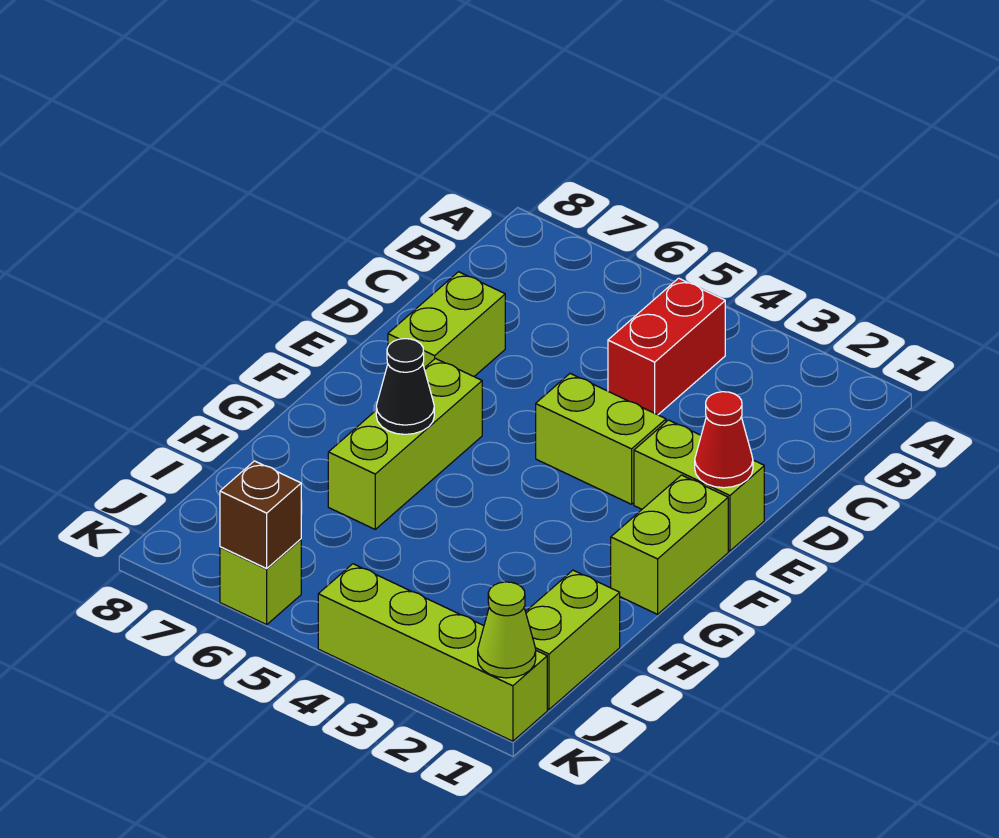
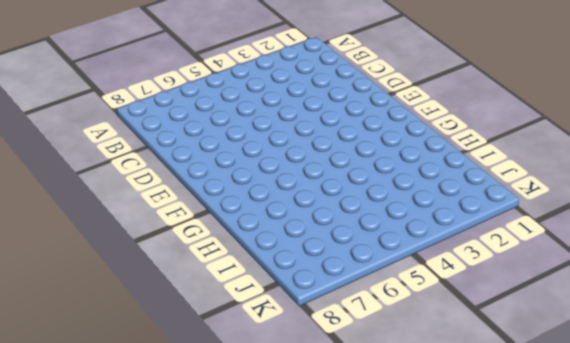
none -> red 1x2 brick [608,278,725,415]
none -> lime 1x2 brick [388,272,505,376]
none -> lime 1x2 brick [634,420,764,551]

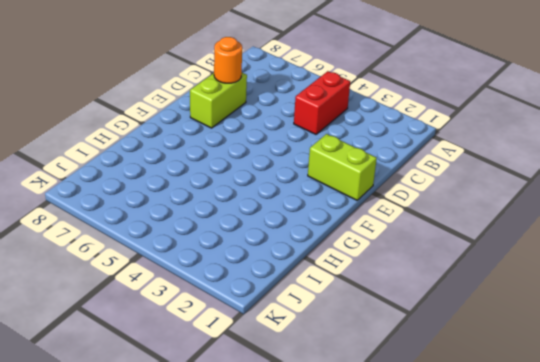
orange 1x1 round brick [214,37,242,83] -> none
none -> lime 1x2 brick [536,374,666,504]
none -> lime 1x2 brick [611,475,728,614]
none -> lime 1x3 brick [328,359,482,529]

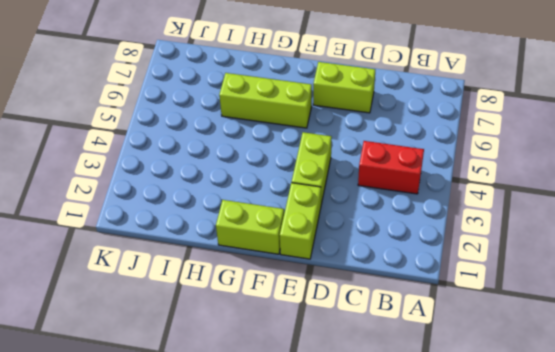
none -> lime 1x2 brick [526,570,620,709]
none -> lime 1x4 brick [318,564,547,741]
none -> lime 1x1 brick [220,539,301,625]

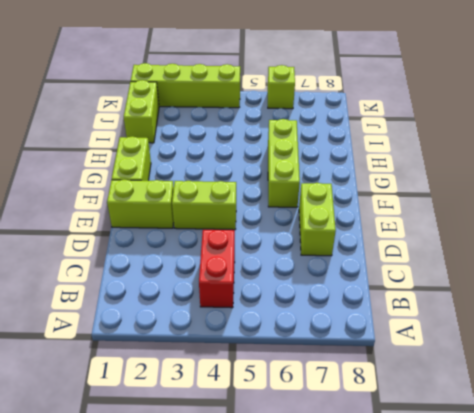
none -> red 1x1 cone [695,392,753,488]
none -> black 1x1 cone [376,339,434,434]
none -> lime 1x1 cone [478,582,536,678]

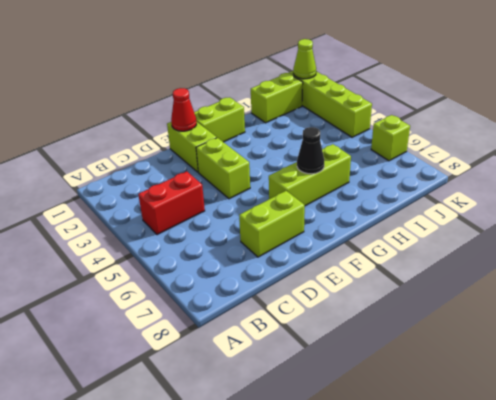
none -> brown 1x1 brick [220,461,301,568]

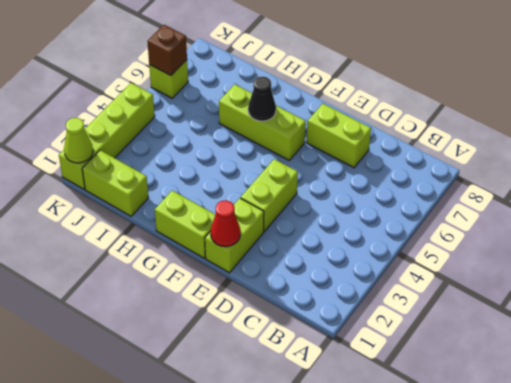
none -> red 1x2 brick [608,278,725,415]

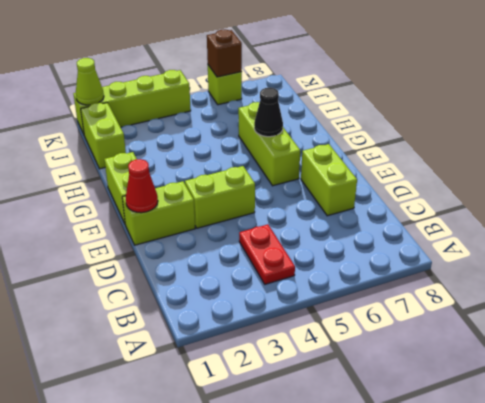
red 1x2 plate [239,224,295,284] -> red 1x2 brick [608,278,725,415]

